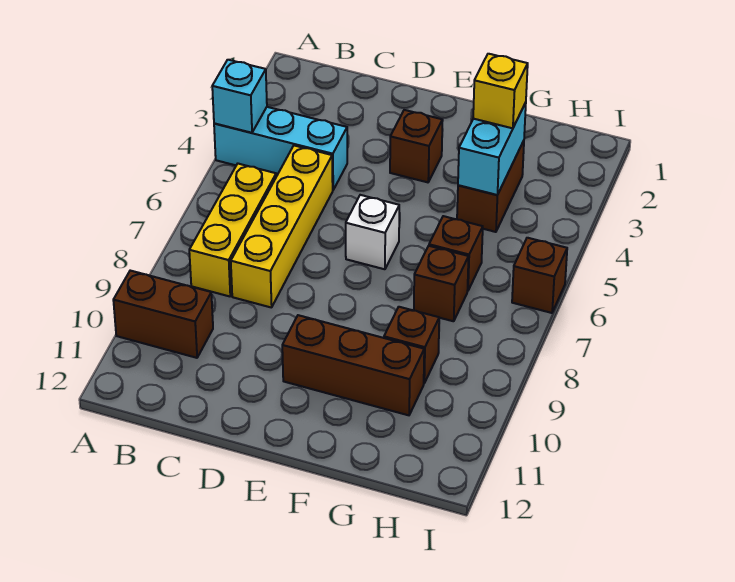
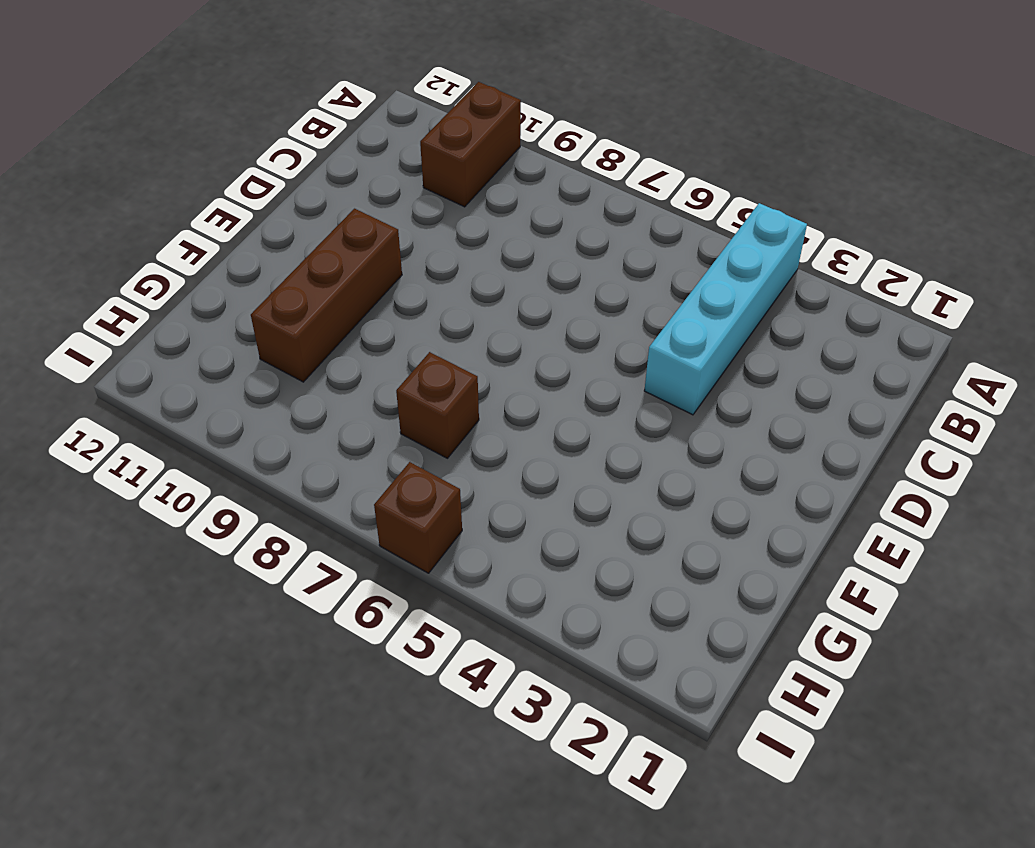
cyan 1x4 brick [644,203,807,415] -> cyan 1x3 brick [214,107,347,190]
none -> yellow 1x3 brick [189,164,276,296]
none -> yellow 1x4 brick [231,146,333,308]
none -> brown 1x1 brick [390,110,443,182]

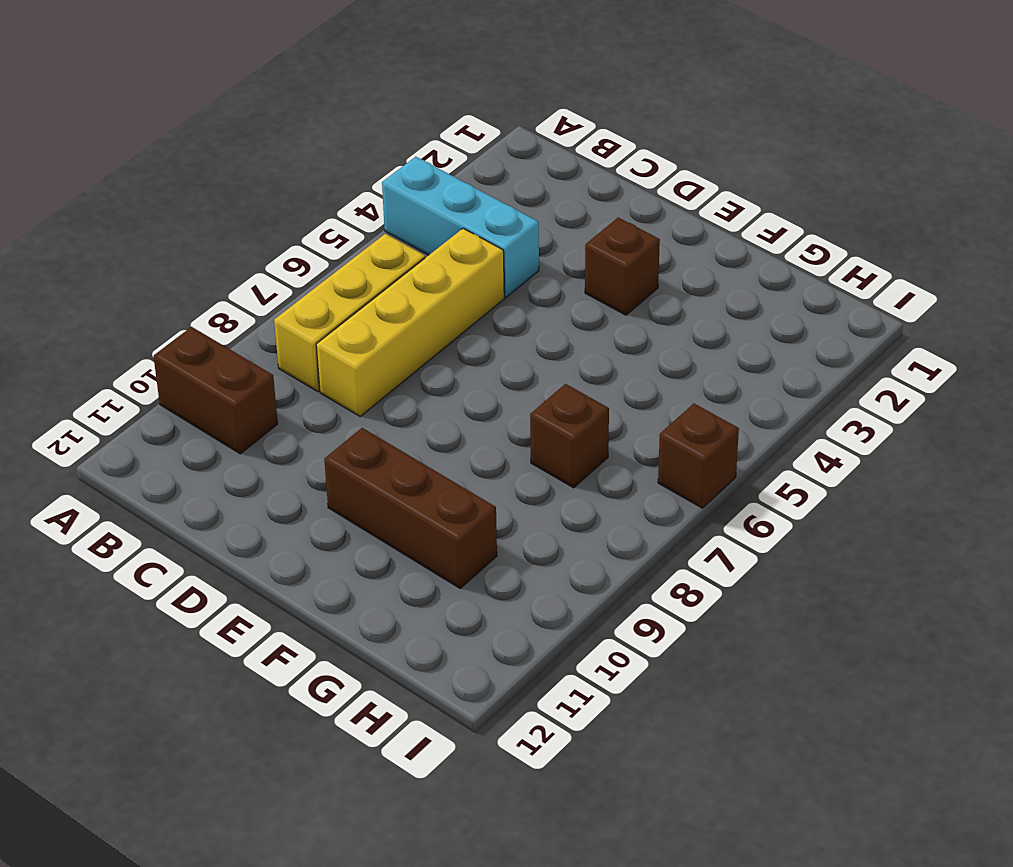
none -> white 1x1 brick [346,195,399,269]
none -> brown 1x2 brick [457,141,524,232]
none -> brown 1x1 brick [429,216,483,291]

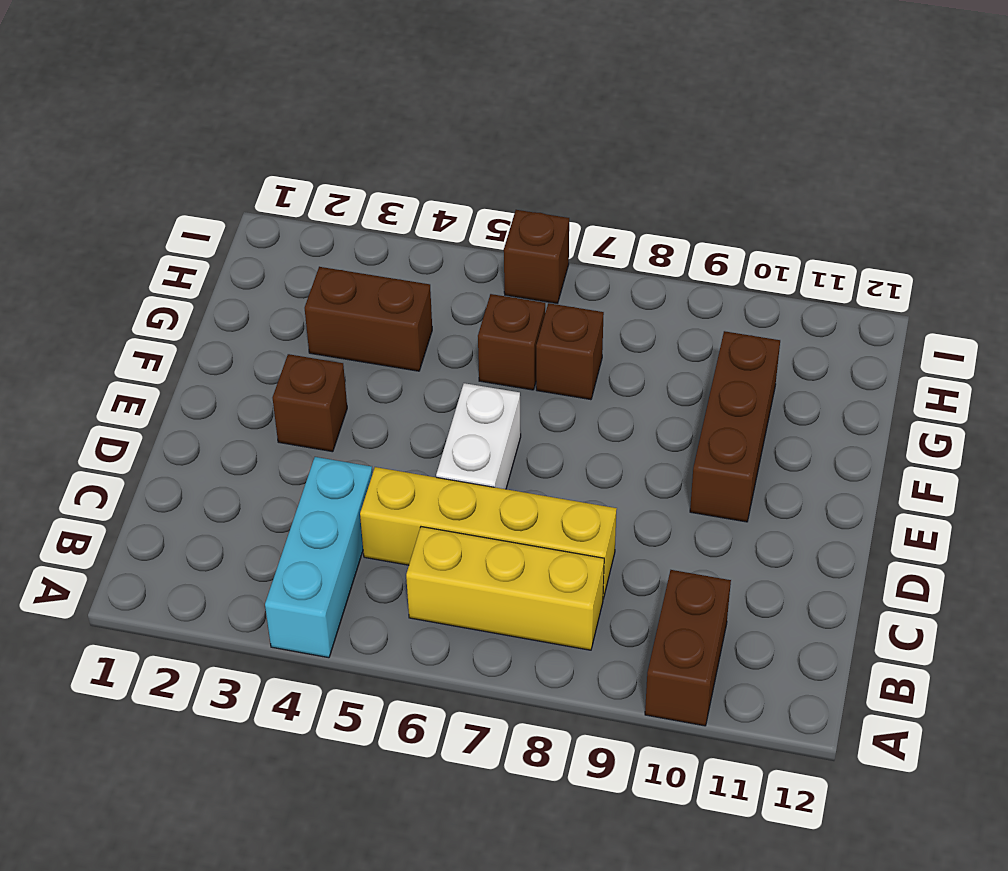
white 1x2 brick [436,383,521,489] -> white 1x1 brick [346,195,399,269]
none -> brown 1x1 brick [384,307,439,383]
none -> cyan 1x1 brick [212,60,267,133]
none -> cyan 1x2 brick [458,102,526,195]

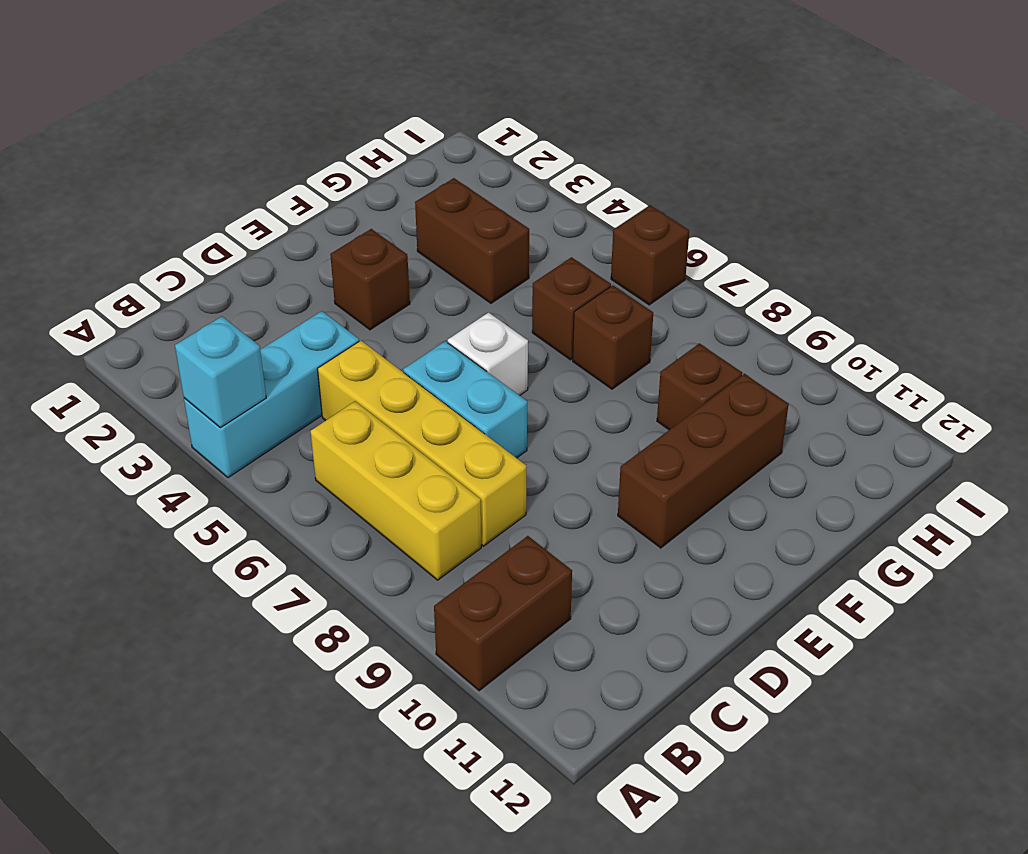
cyan 1x2 brick [403,341,527,458] -> cyan 1x2 brick moved to [458,102,526,195]
none -> yellow 1x1 brick [473,54,528,128]

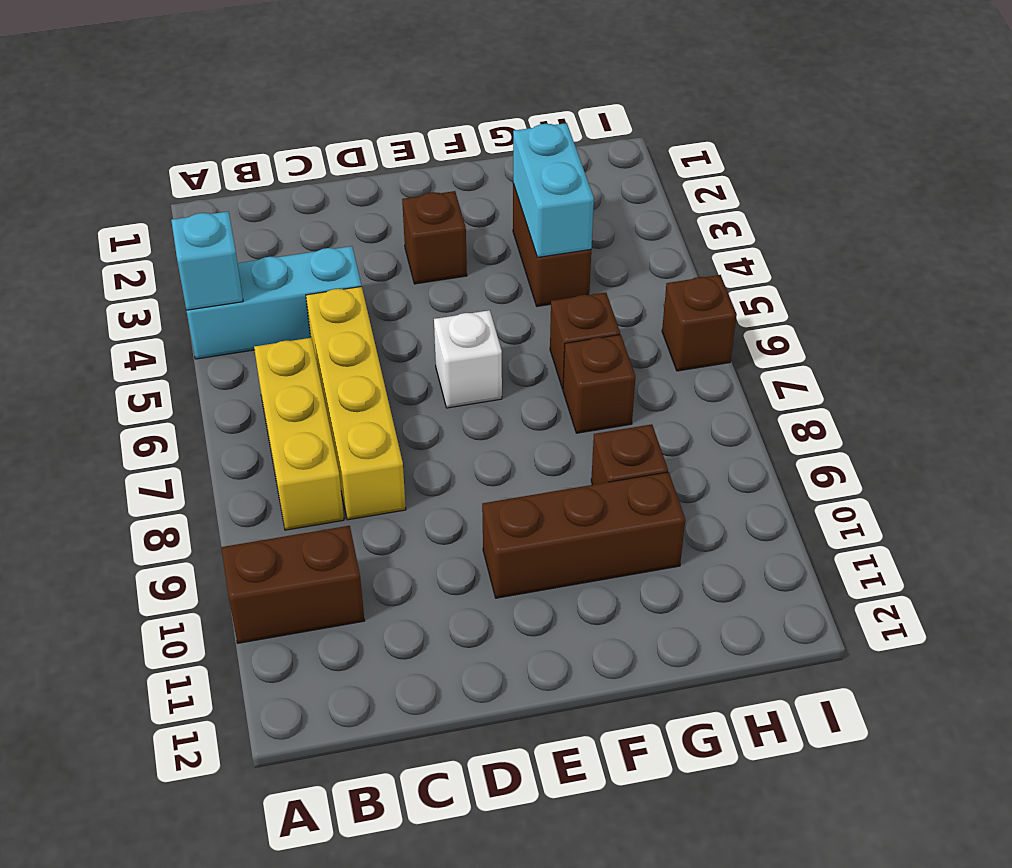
none -> yellow 1x1 brick [473,54,528,128]

